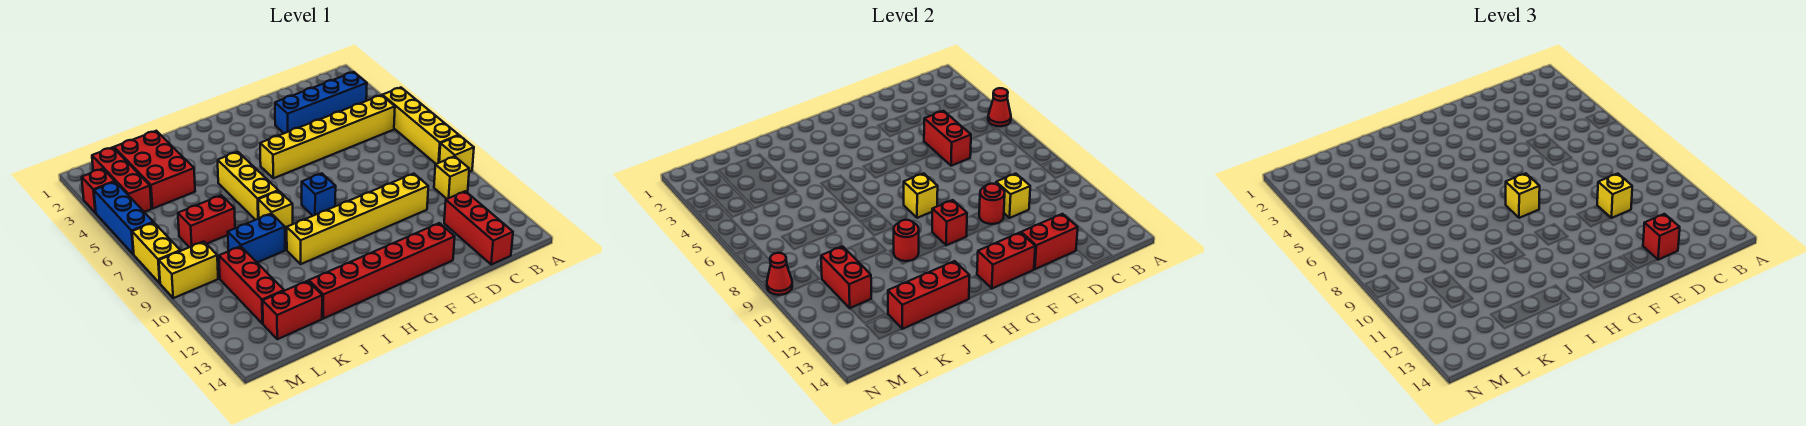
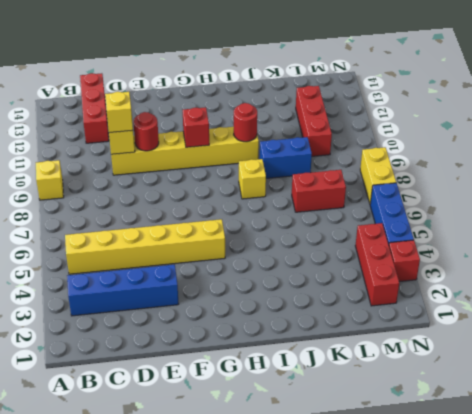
none -> yellow 1x4 brick [382,88,459,164]
none -> yellow 1x1 brick [434,156,469,199]
none -> red 1x6 brick [309,223,455,319]
none -> blue 1x1 brick [302,173,336,216]

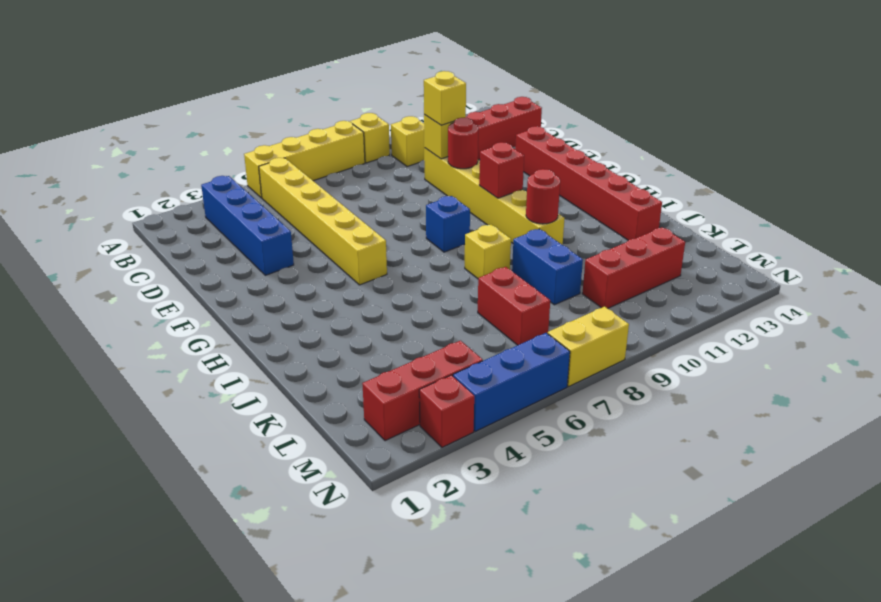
none -> yellow 1x3 brick [218,152,278,220]
none -> red 2x3 brick [114,131,195,208]
none -> red 1x2 brick [263,281,322,339]
none -> yellow 1x2 brick [159,242,218,298]

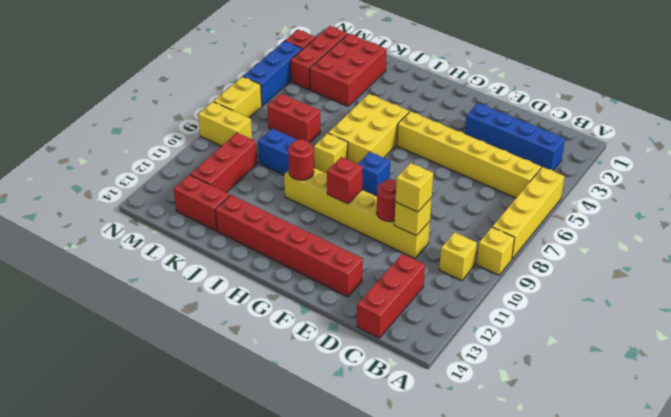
yellow 2x3 brick [329,94,409,164] -> yellow 1x3 brick [218,152,278,220]
none -> red 1x1 cone [988,88,1011,126]
none -> red 1x2 brick [924,111,971,166]
none -> red 1x2 brick [1021,214,1078,269]
none -> red 1x2 brick [977,233,1035,289]

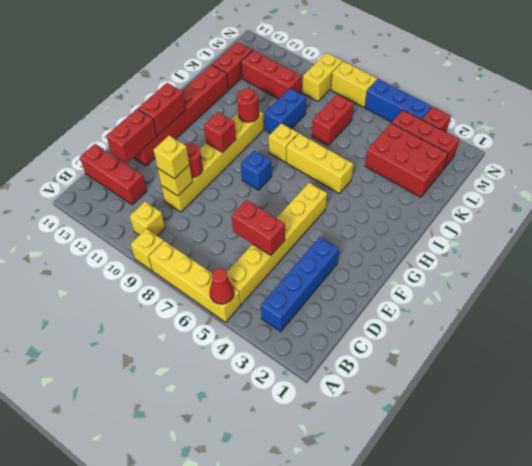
none -> yellow 1x1 brick [904,173,938,218]
none -> red 1x3 brick [888,261,970,329]
none -> red 1x2 brick [821,246,871,308]
none -> red 1x1 cone [767,253,792,295]

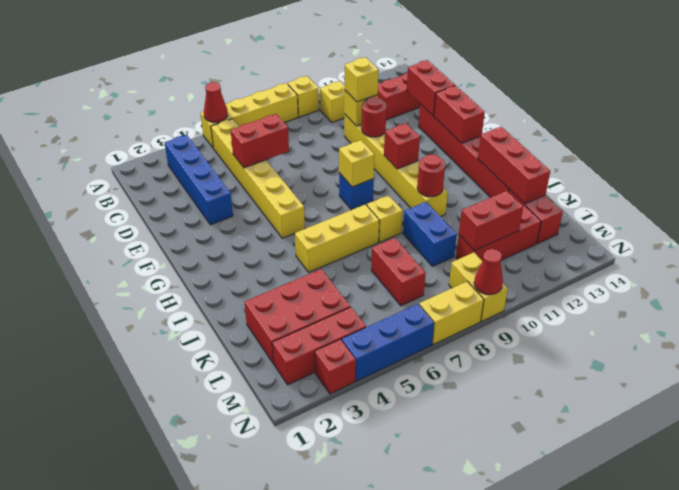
none -> red 1x1 brick [1643,214,1680,260]
none -> yellow 1x1 brick [1506,173,1540,218]

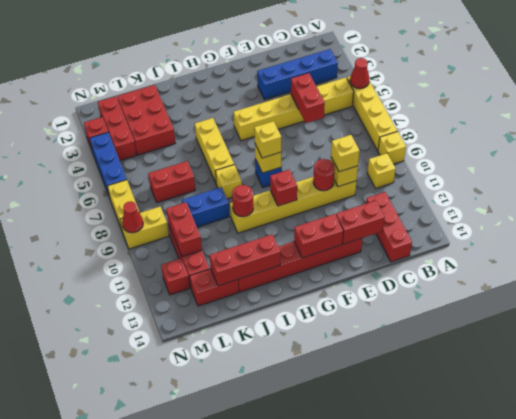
red 1x1 brick [161,258,190,295] -> red 1x1 brick moved to [1643,214,1680,260]

